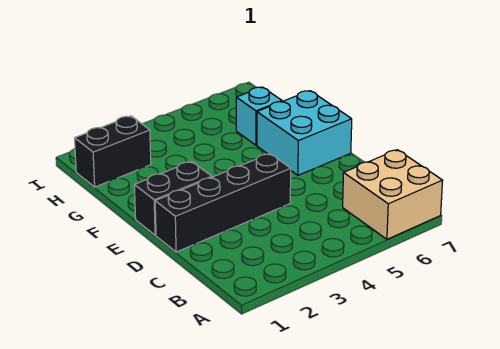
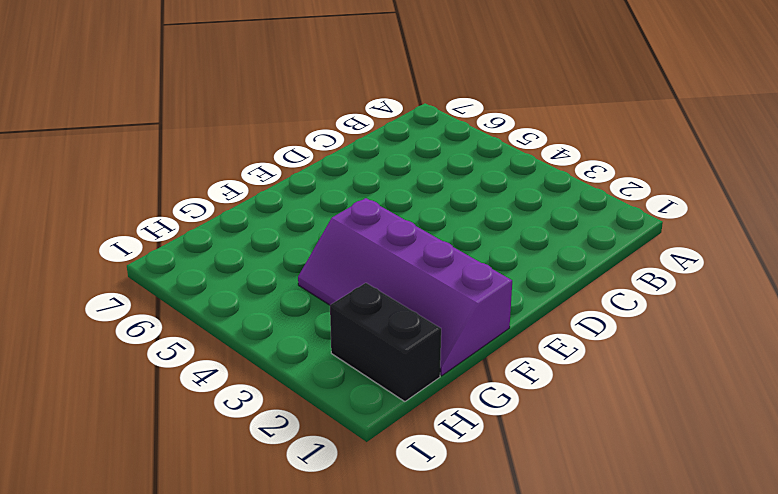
purple 2x4 slope [298,198,512,376] -> none
none -> tan 2x2 brick [343,150,443,239]
none -> black 1x4 brick [155,154,291,252]

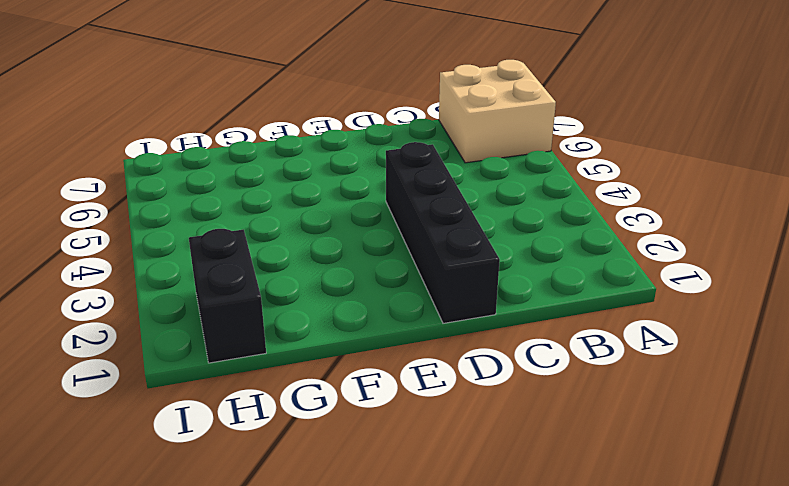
none -> black 1x2 brick [134,161,212,235]
none -> cyan 2x2 brick [257,91,352,175]

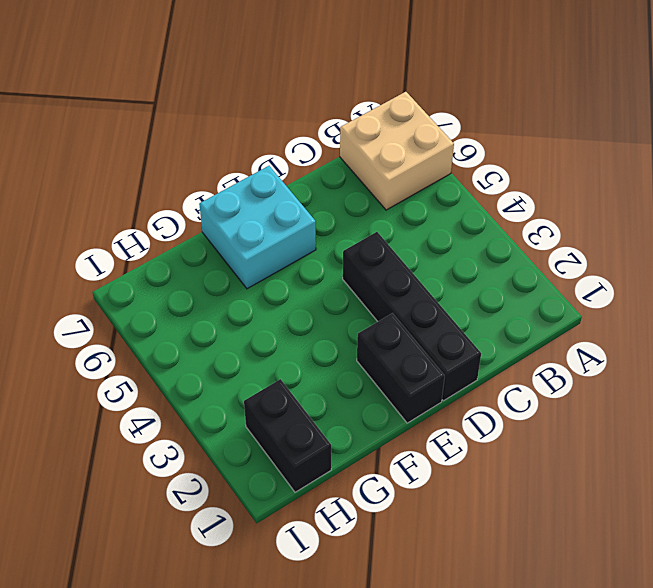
none -> cyan 1x1 brick [236,87,282,145]

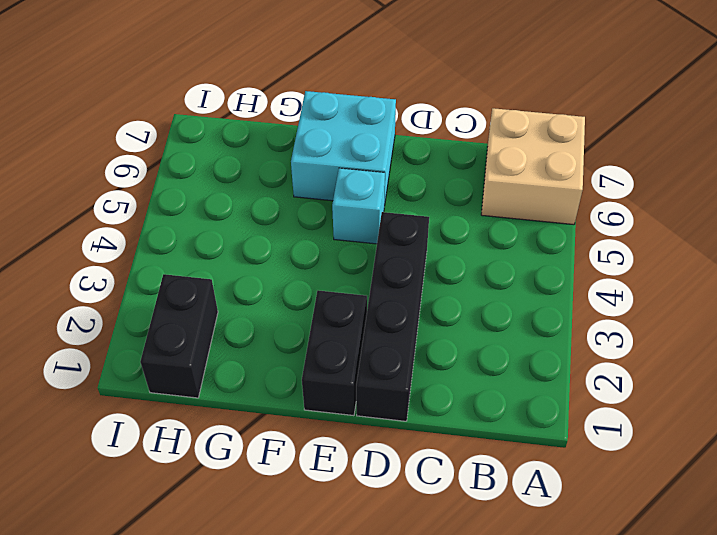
cyan 1x1 brick [332,168,385,244] -> cyan 1x1 brick moved to [236,87,282,145]

